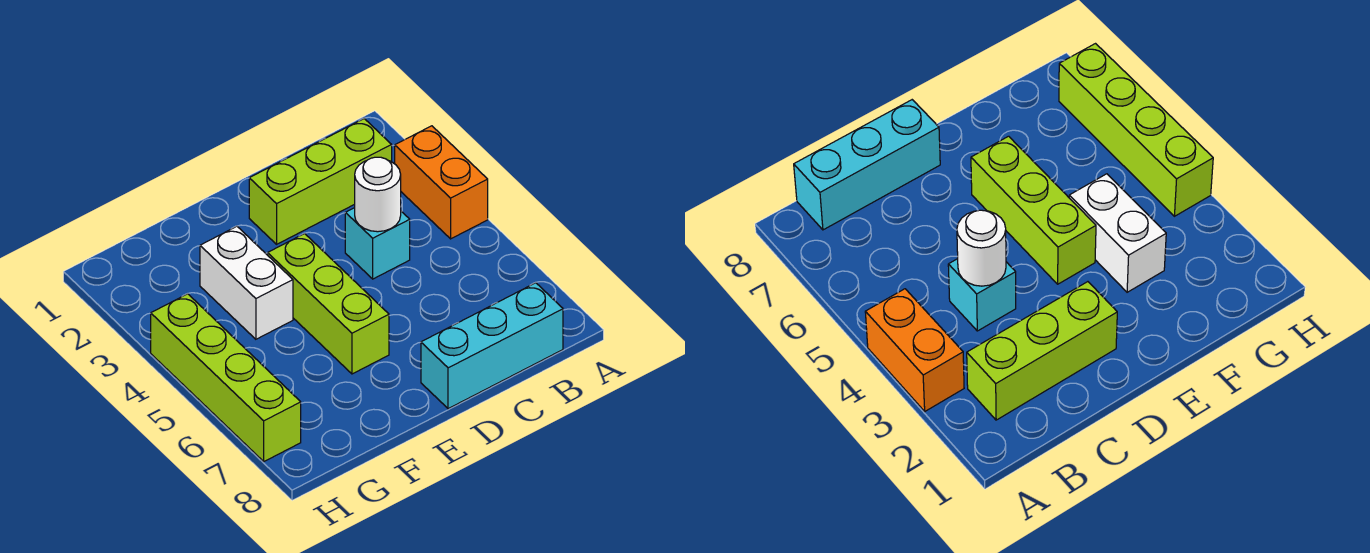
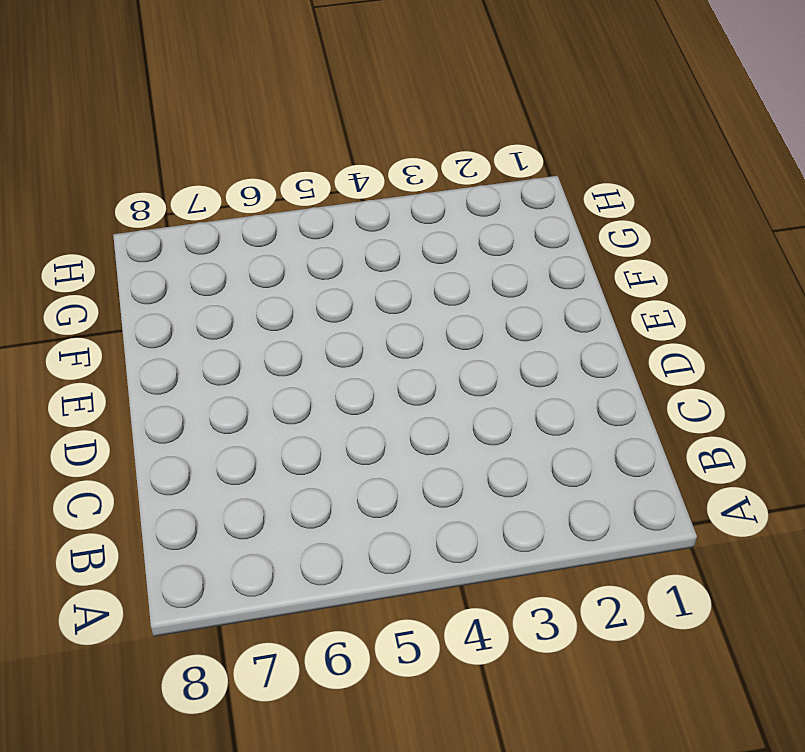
none -> orange 1x2 brick [395,126,488,239]
none -> lime 1x3 brick [249,119,392,244]

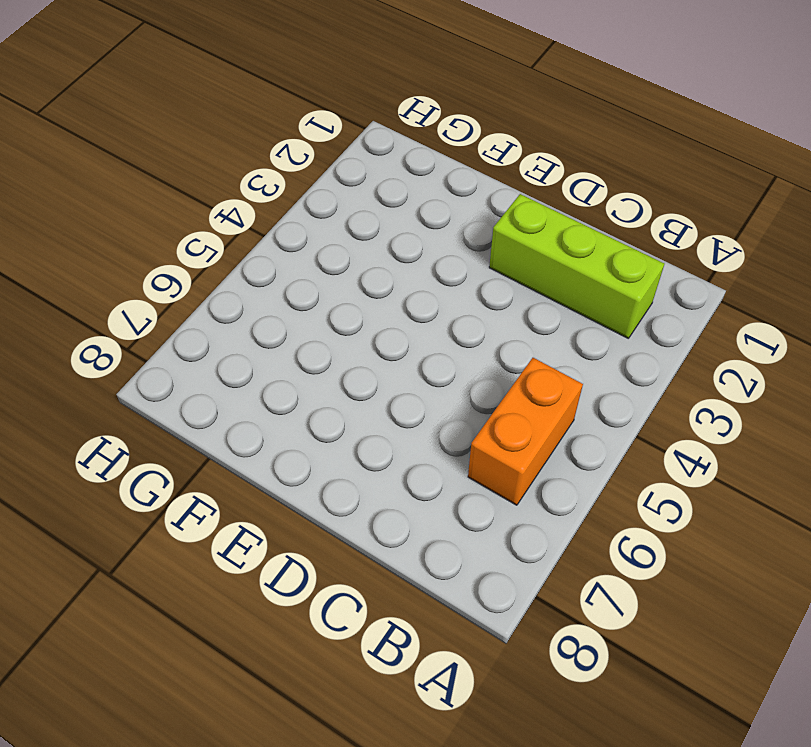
orange 1x2 brick [468,358,583,505] -> orange 1x2 brick moved to [395,126,488,239]
none -> cyan 1x3 brick [421,283,563,409]
none -> cyan 1x1 brick [345,208,410,279]

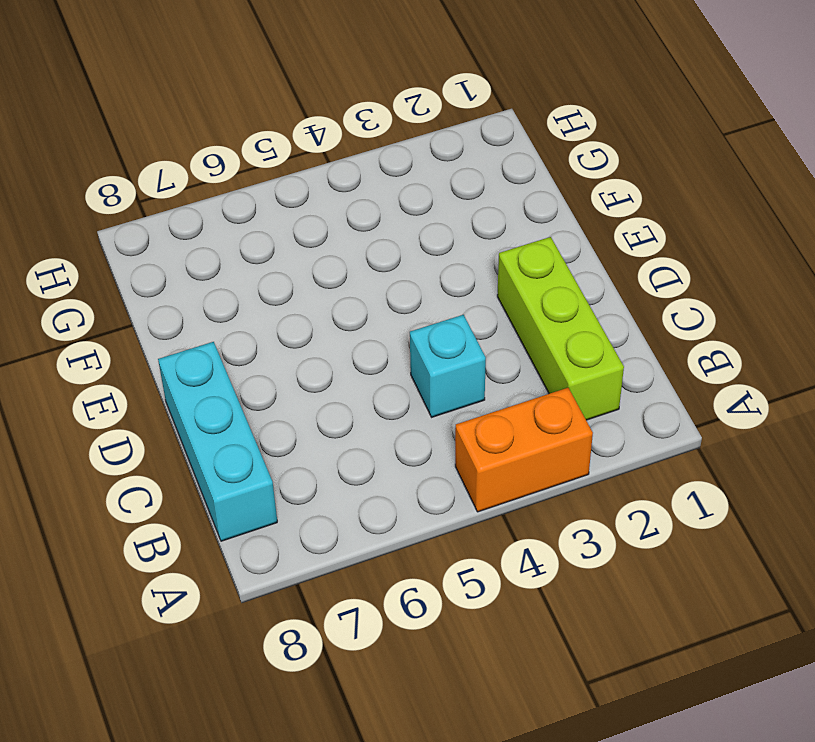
none -> lime 1x3 brick [268,234,389,374]
none -> white 1x2 brick [200,226,293,339]

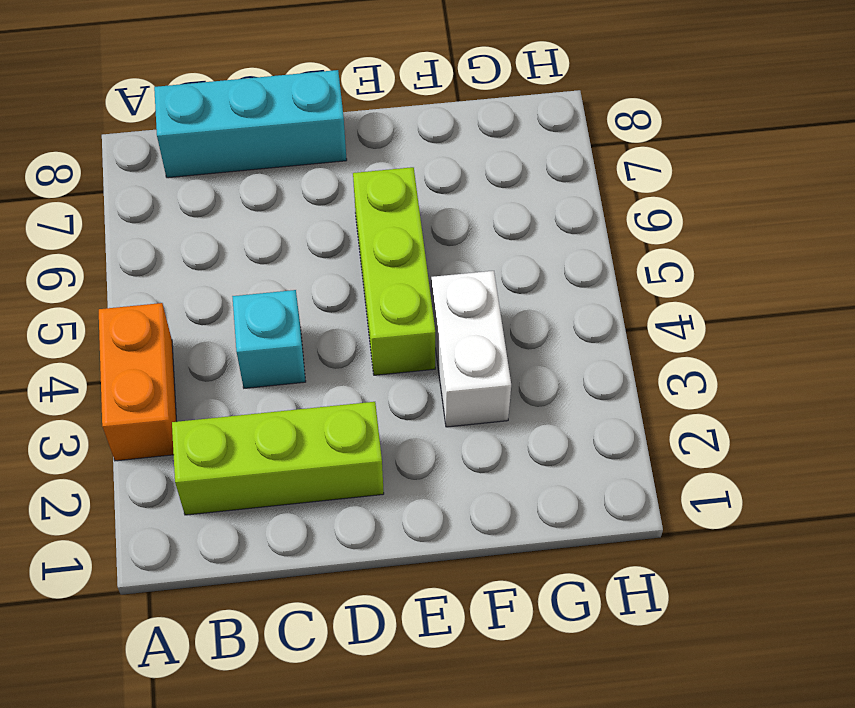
none -> lime 1x4 brick [151,294,301,461]
none -> white 1x1 round brick [355,157,401,232]

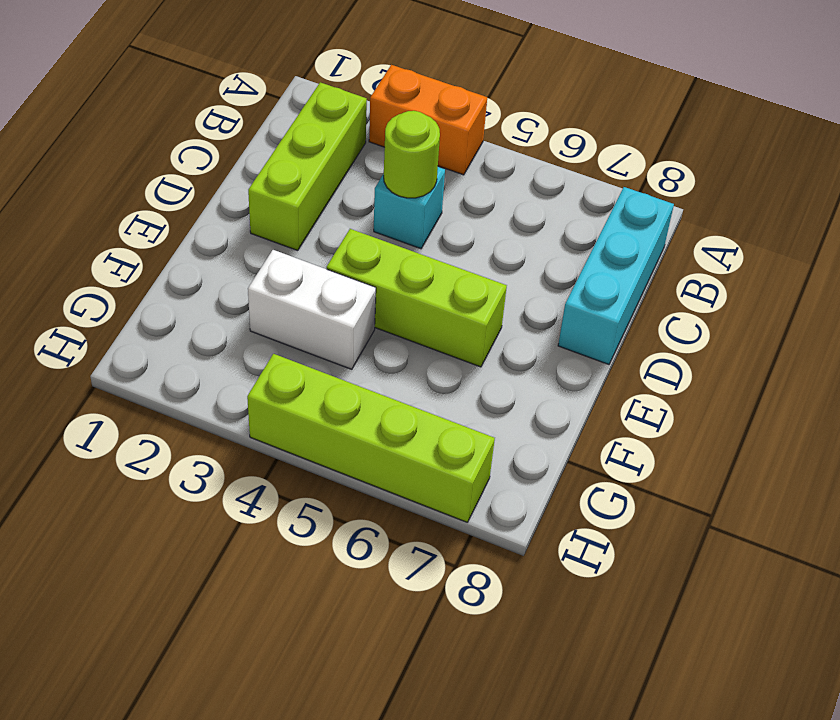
lime 1x1 round brick [384,111,440,198] -> white 1x1 round brick [355,157,401,232]

